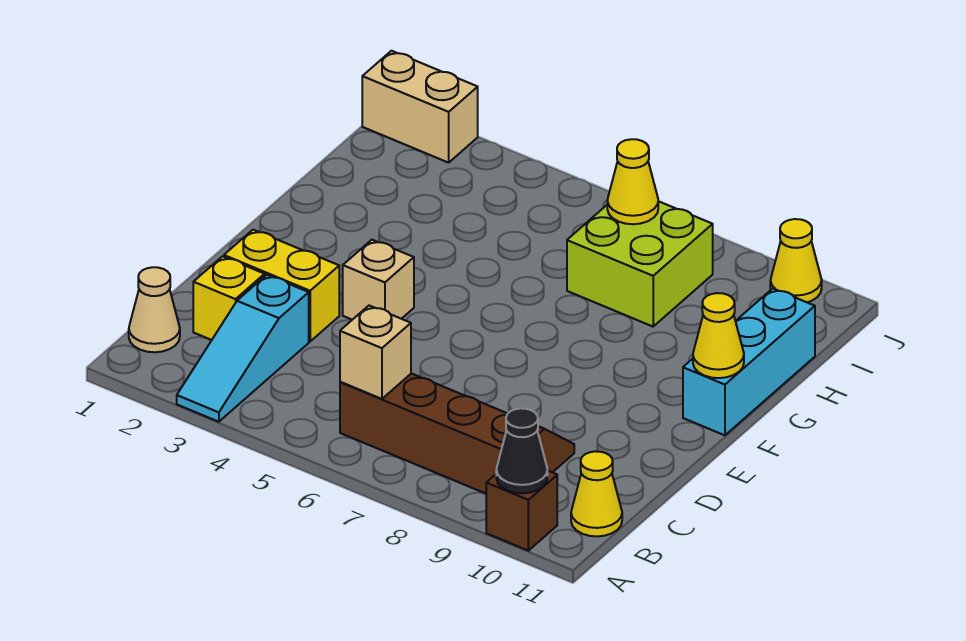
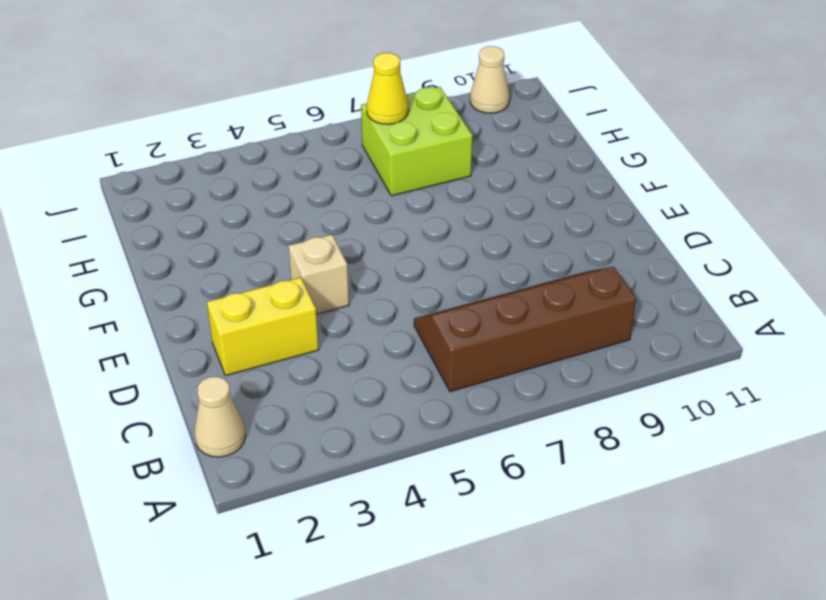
tan 1x1 cone [470,46,510,113] -> yellow 1x1 cone [770,219,822,302]
none -> cyan 1x3 slope [177,275,309,422]
none -> brown 1x1 brick [486,470,557,551]
none -> yellow 1x1 cone [571,451,622,536]

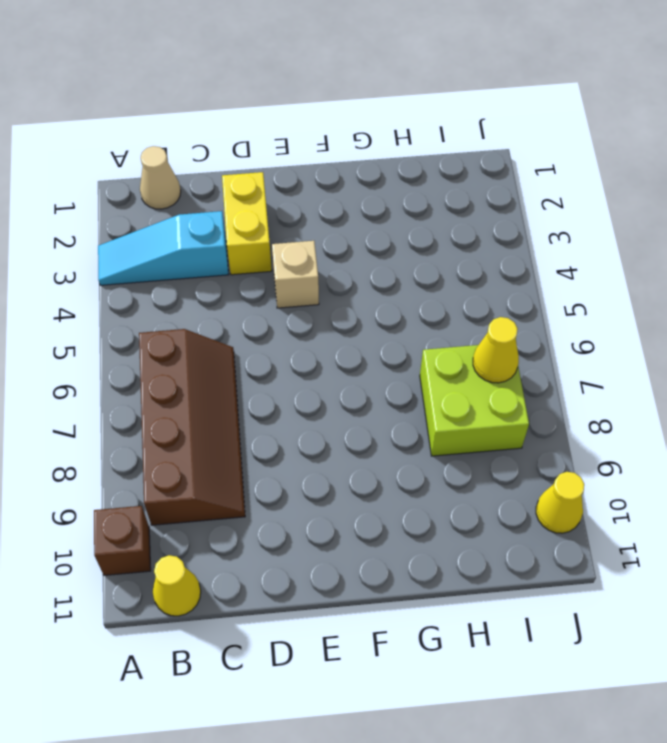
none -> yellow 1x1 brick [193,256,265,340]
none -> cyan 1x3 brick [683,289,815,435]
none -> tan 1x2 brick [362,51,478,163]

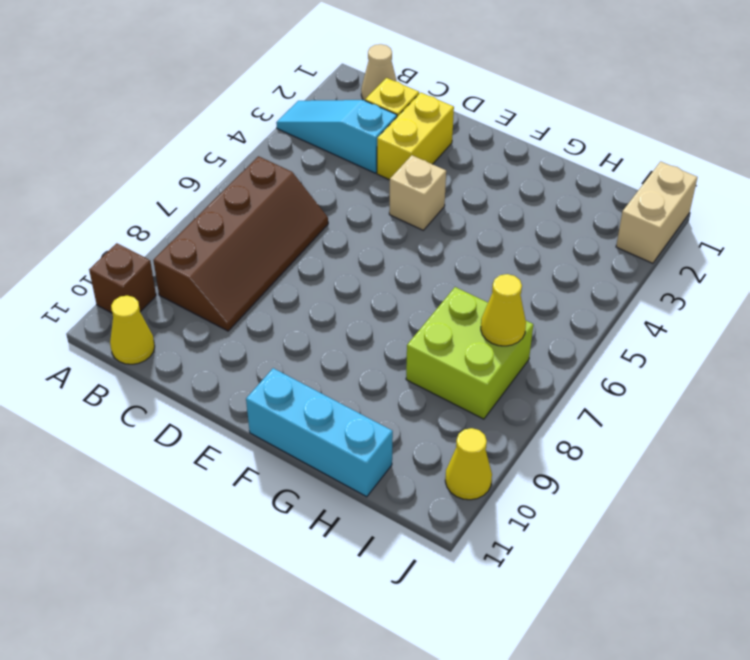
none -> black 1x1 cone [496,408,547,493]
none -> tan 1x1 brick [340,306,411,399]
none -> yellow 1x1 cone [693,293,744,378]

